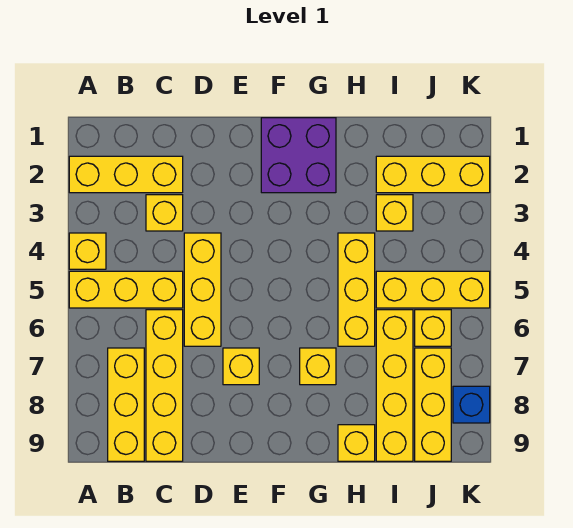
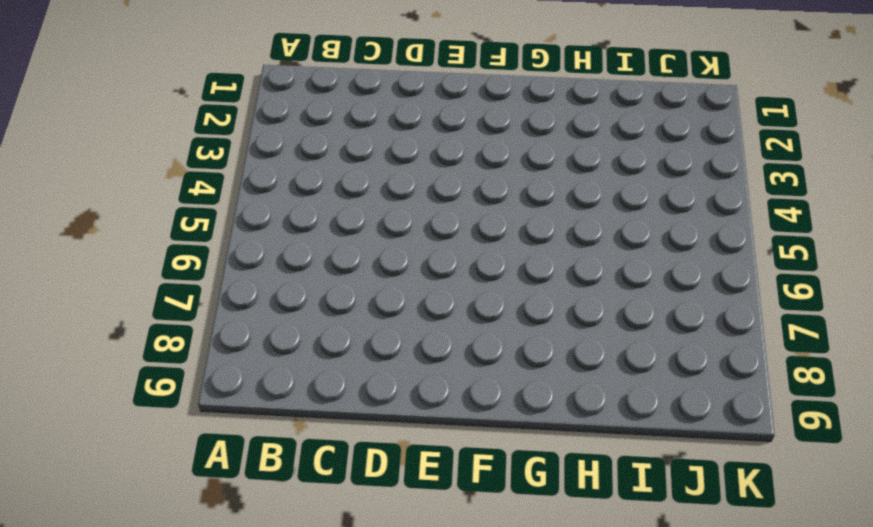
none -> yellow 1x3 brick [69,156,183,193]
none -> yellow 1x1 brick [69,233,106,269]
none -> yellow 1x3 brick [69,271,183,308]

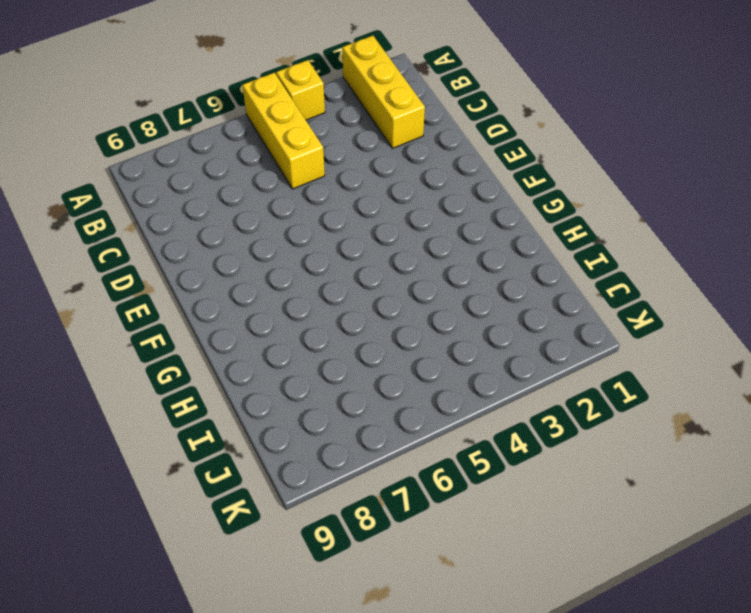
none -> yellow 1x3 brick [108,348,144,461]
none -> yellow 1x1 brick [146,195,183,231]
none -> yellow 1x4 brick [146,310,183,461]

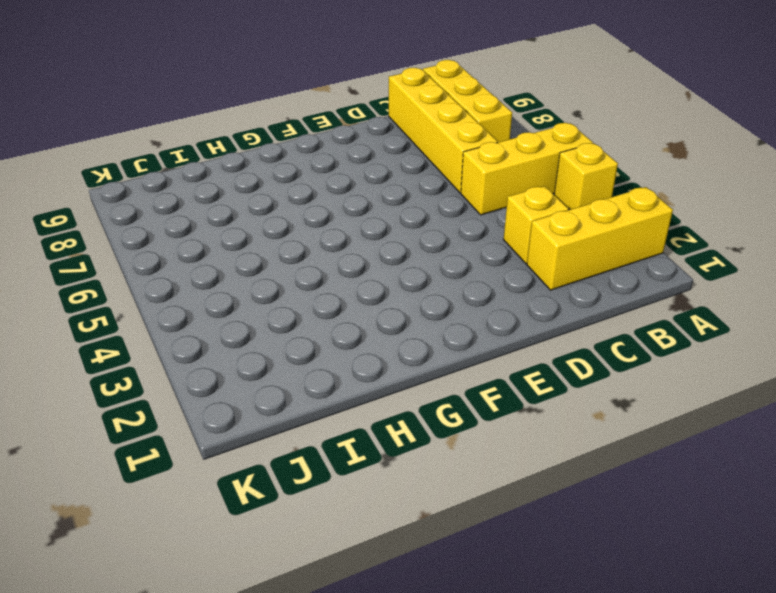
none -> yellow 1x3 brick [184,233,221,346]
none -> yellow 1x1 brick [223,348,259,385]
none -> purple 2x2 brick [261,118,336,193]

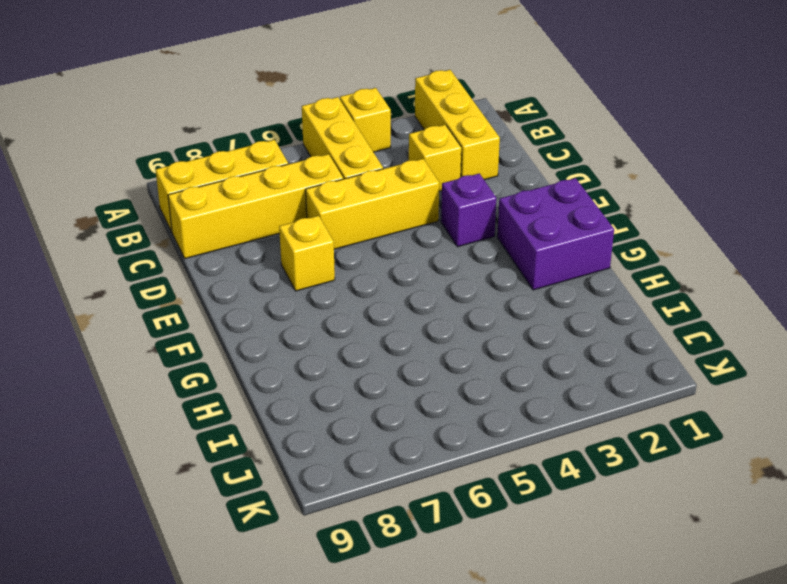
purple 1x1 brick [441,173,496,247] -> none
none -> yellow 1x1 brick [300,348,336,385]
none -> yellow 1x3 brick [338,233,375,346]
none -> yellow 1x1 brick [338,425,375,461]

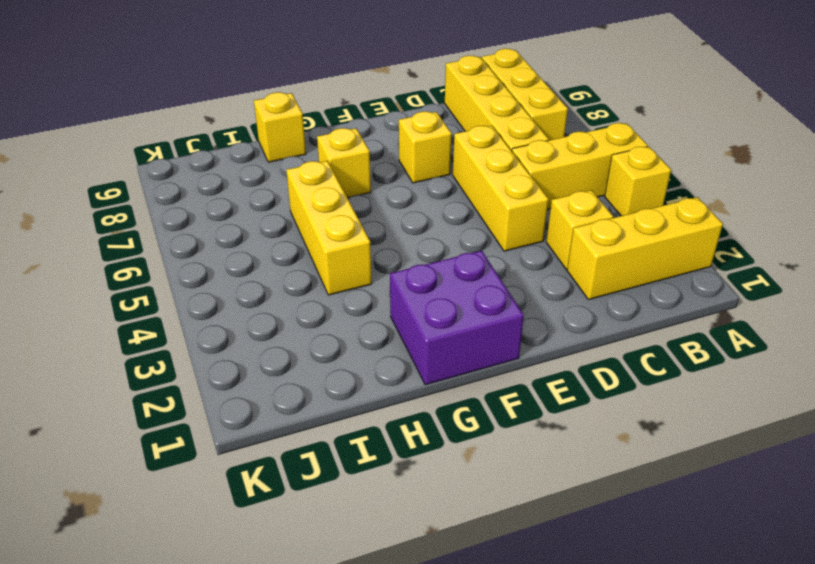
none -> yellow 1x3 brick [376,156,490,193]
none -> yellow 1x1 brick [376,195,413,231]
none -> yellow 1x3 brick [376,271,490,308]

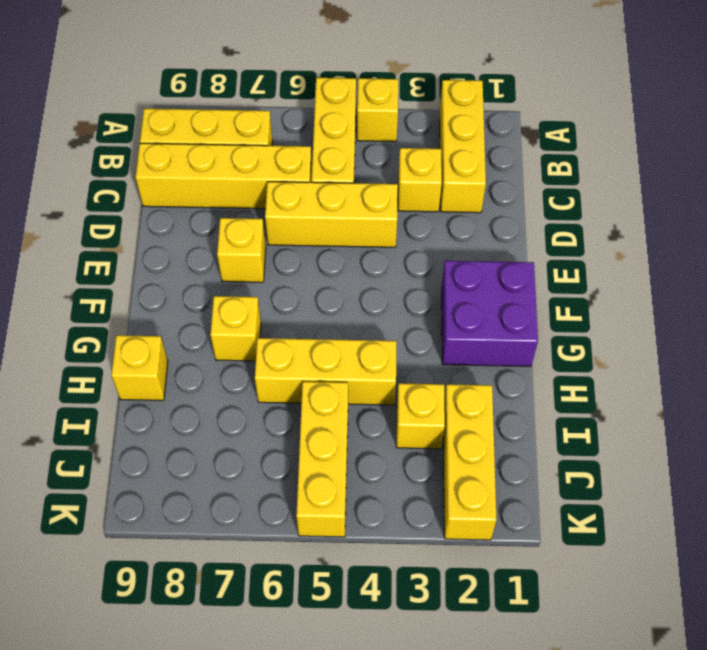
none -> yellow 1x4 brick [376,310,413,461]
none -> yellow 1x1 brick [415,310,451,346]
none -> yellow 1x3 brick [415,348,451,461]

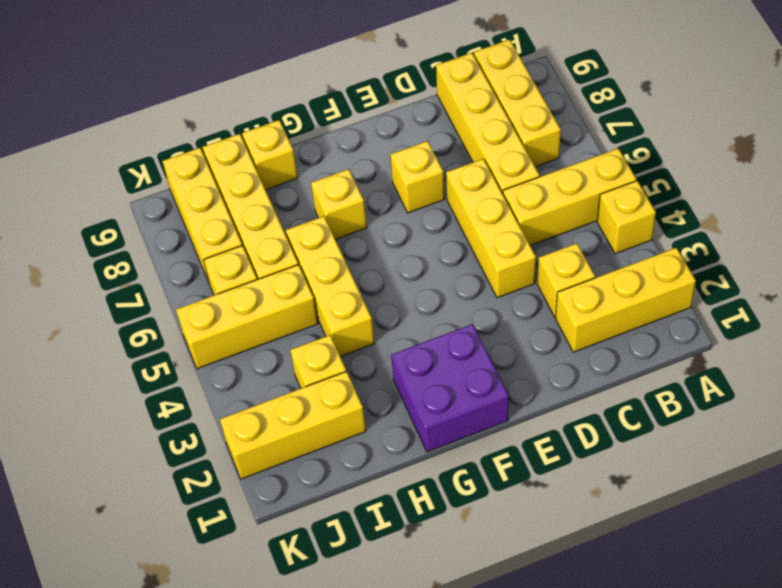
none -> blue 1x1 brick [453,386,490,423]

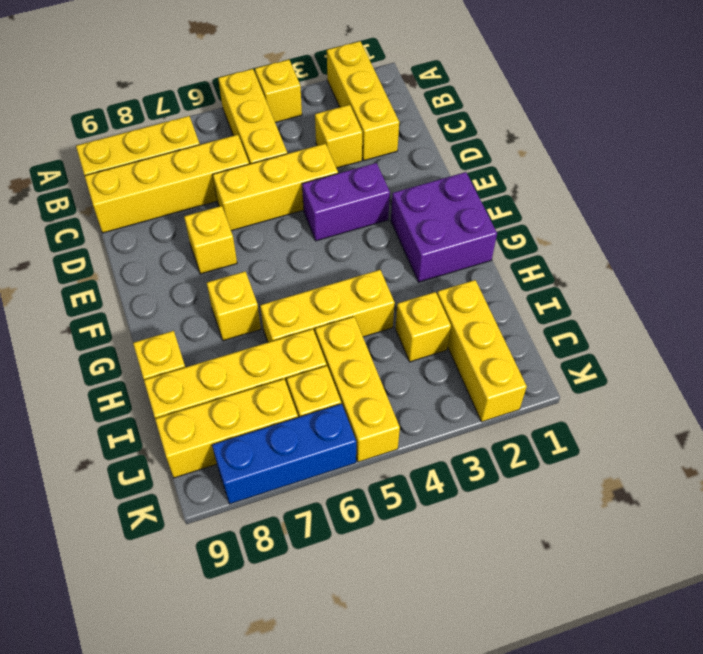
purple 1x2 brick [302,163,390,241] -> none
blue 1x3 brick [212,404,356,504] -> blue 1x1 brick [453,386,490,423]

